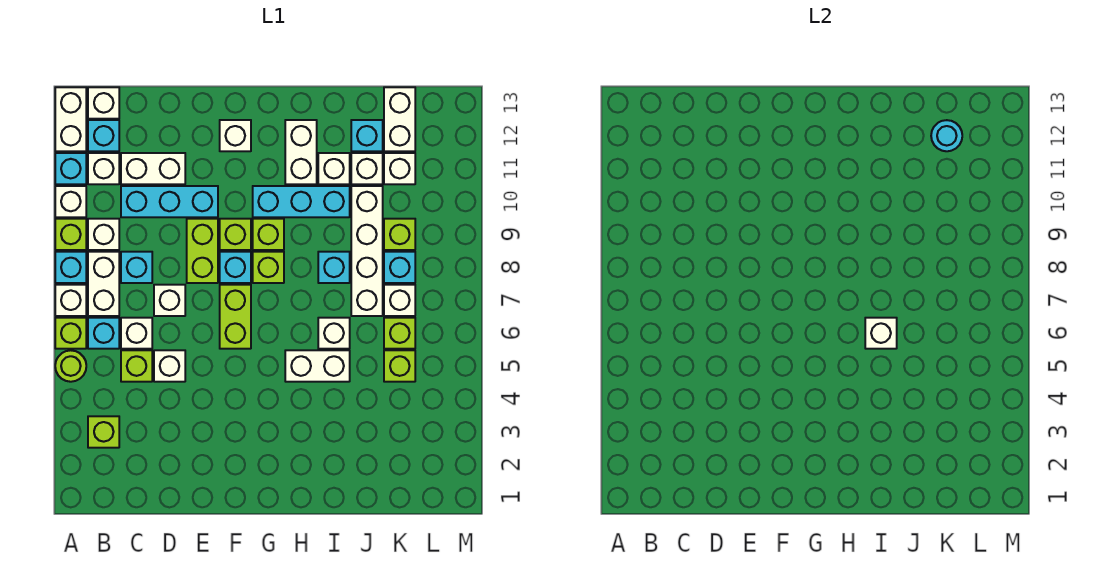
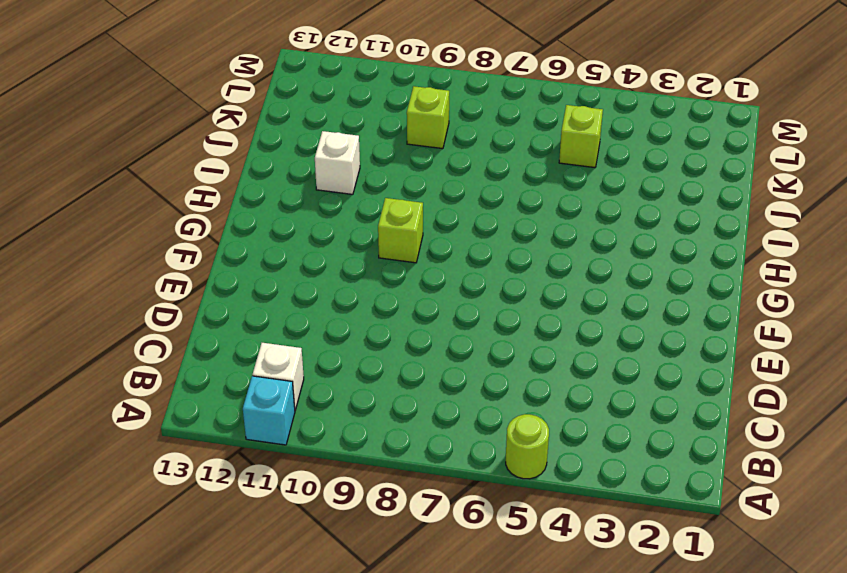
none -> lime 1x1 brick [55,318,86,349]
none -> white 1x1 brick [55,285,86,316]
none -> cyan 1x1 brick [55,252,86,283]
none -> lime 1x1 brick [55,219,86,250]

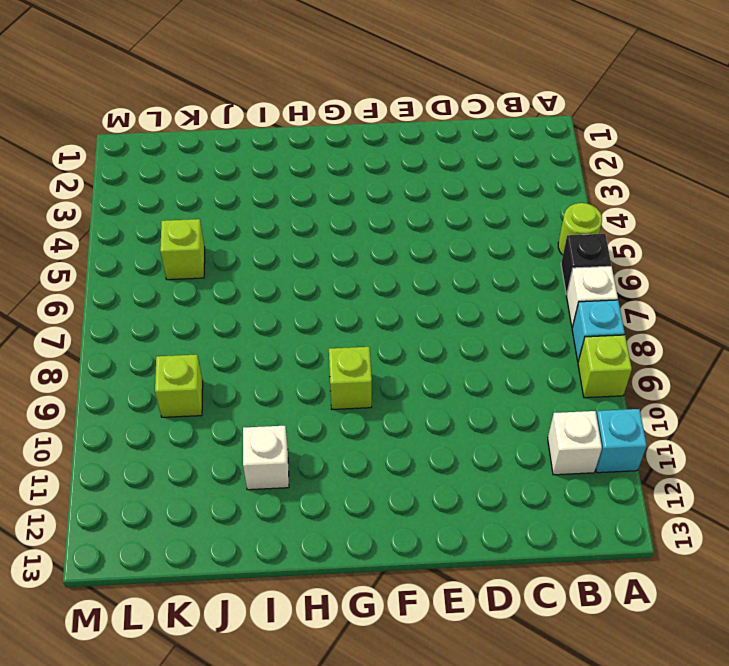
black 1x1 brick [561,234,611,295] -> lime 1x1 brick [55,318,86,349]
none -> white 1x1 brick [55,186,86,217]
none -> white 1x2 brick [55,87,86,151]
none -> lime 1x1 brick [88,416,119,448]
none -> cyan 1x1 brick [88,318,119,349]

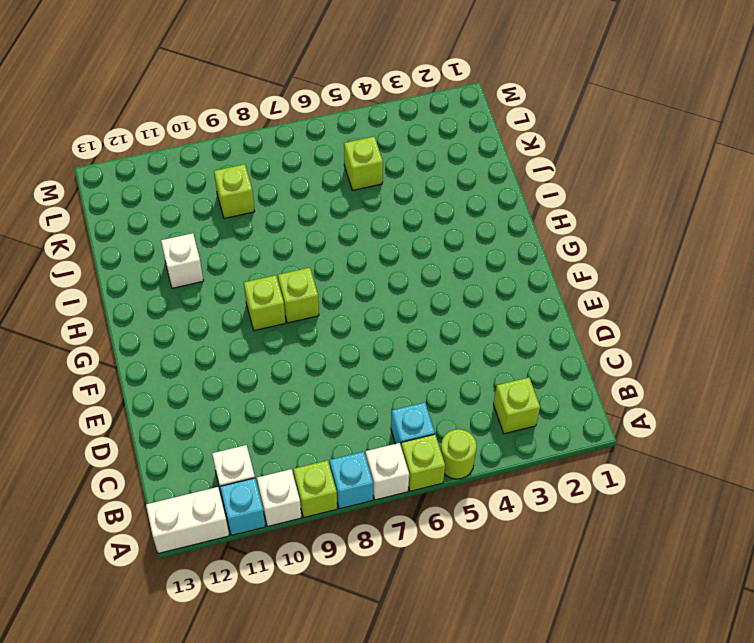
none -> white 1x2 brick [88,252,119,316]
none -> white 1x1 brick [88,219,119,250]
none -> cyan 1x1 brick [88,120,119,151]
none -> white 1x1 brick [88,87,119,119]

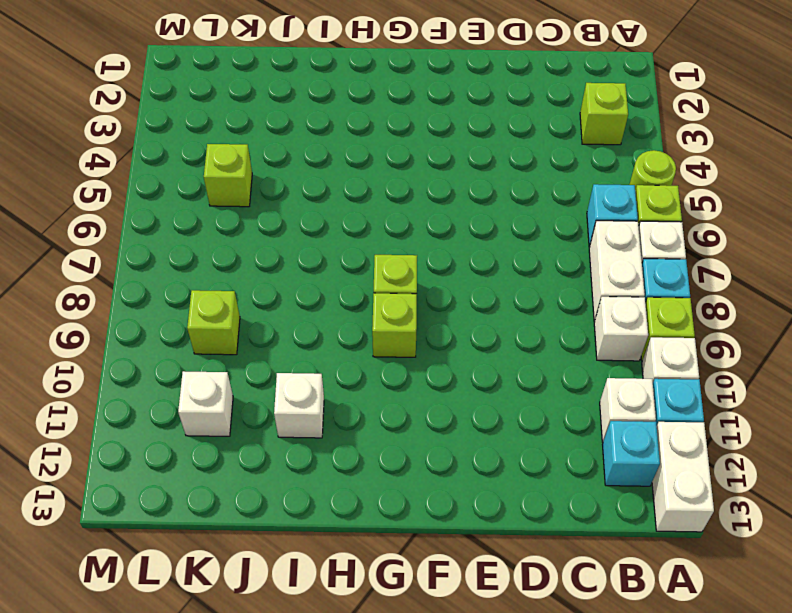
none -> white 1x1 brick [88,87,119,119]
none -> lime 1x1 brick [121,350,152,382]
none -> white 1x1 brick [121,318,152,349]
none -> cyan 1x1 brick [121,252,152,283]

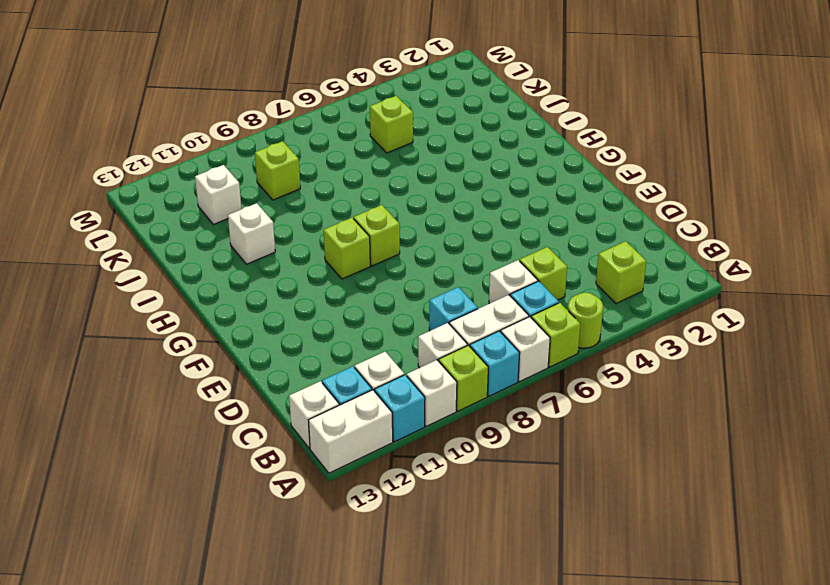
none -> cyan 1x3 brick [121,186,218,217]
none -> white 1x2 brick [121,153,185,184]
none -> white 1x1 brick [154,350,185,382]
none -> white 1x1 brick [154,285,185,316]

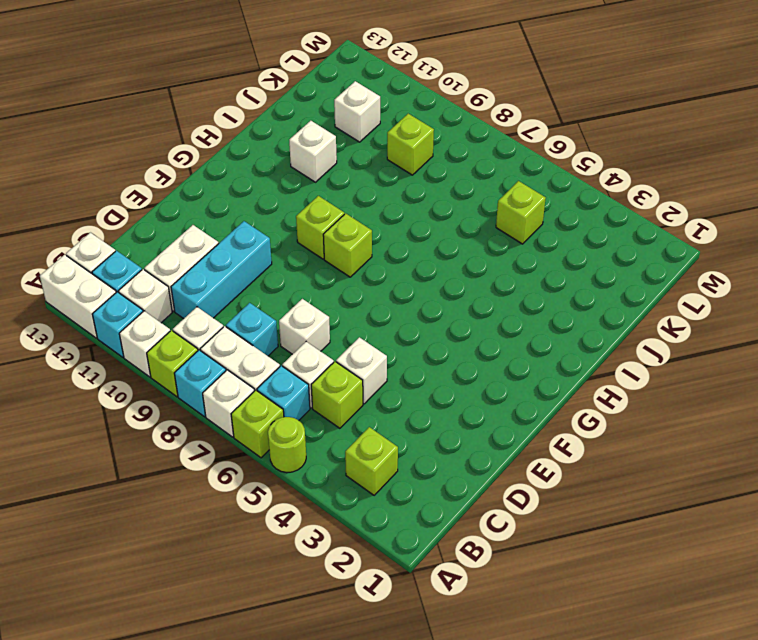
none -> lime 1x2 brick [187,219,218,283]
none -> lime 1x2 brick [220,285,251,349]
none -> cyan 1x1 brick [220,252,251,283]
none -> lime 1x1 brick [220,219,251,250]

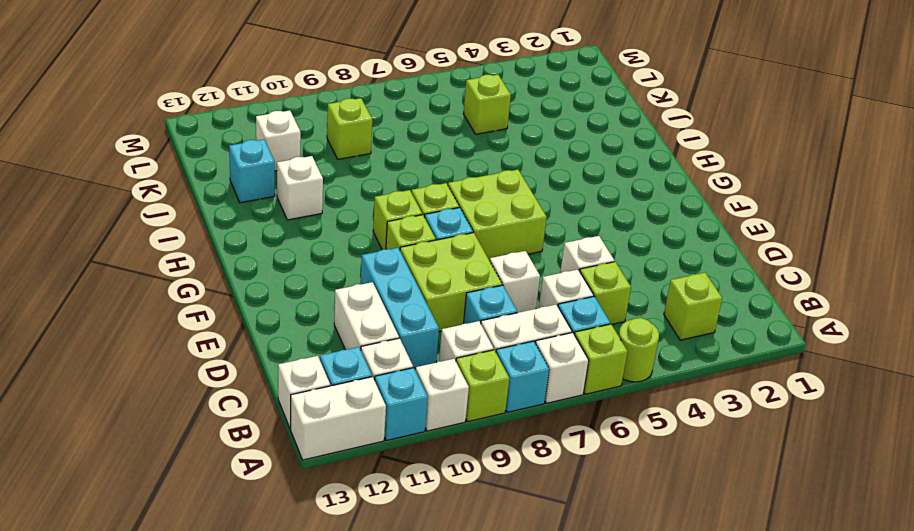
lime 2x2 brick [400,233,502,331] -> lime 1x2 brick [187,219,218,283]
lime 2x2 brick [448,170,547,260] -> lime 1x2 brick [220,285,251,349]
none -> white 1x1 brick [220,120,251,151]
none -> cyan 1x3 brick [253,186,350,217]
none -> white 1x2 brick [285,350,350,382]
none -> white 1x2 brick [285,120,317,184]

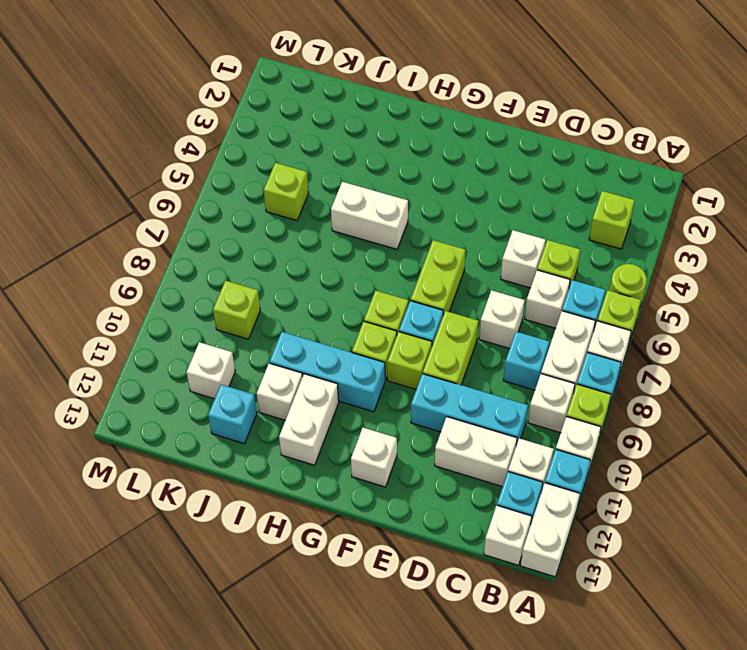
none -> white 1x1 brick [318,318,350,349]
none -> cyan 1x1 brick [318,252,350,283]
none -> white 1x4 brick [351,186,383,316]
none -> white 1x1 brick [351,153,383,184]

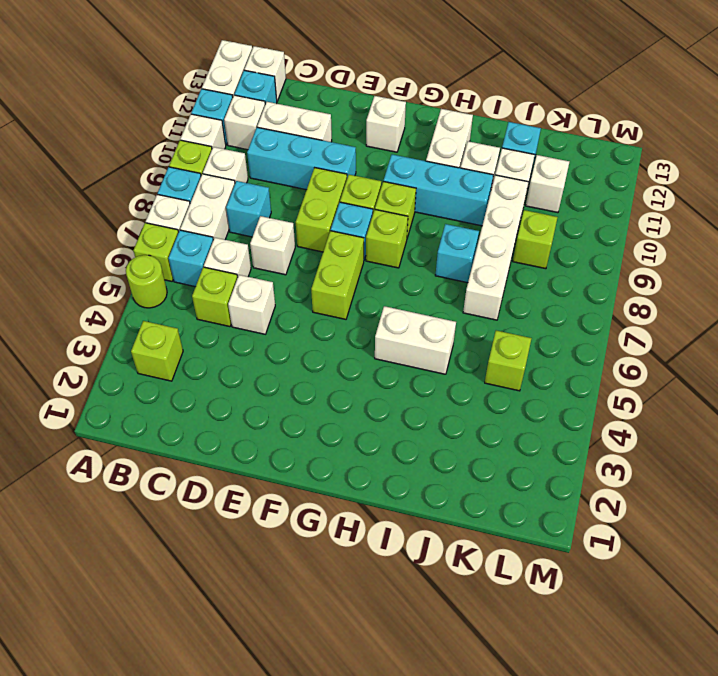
none -> white 1x1 brick [318,318,350,349]
none -> lime 1x1 brick [384,318,415,349]
none -> white 1x1 brick [384,285,415,316]
none -> cyan 1x1 brick [384,252,415,283]

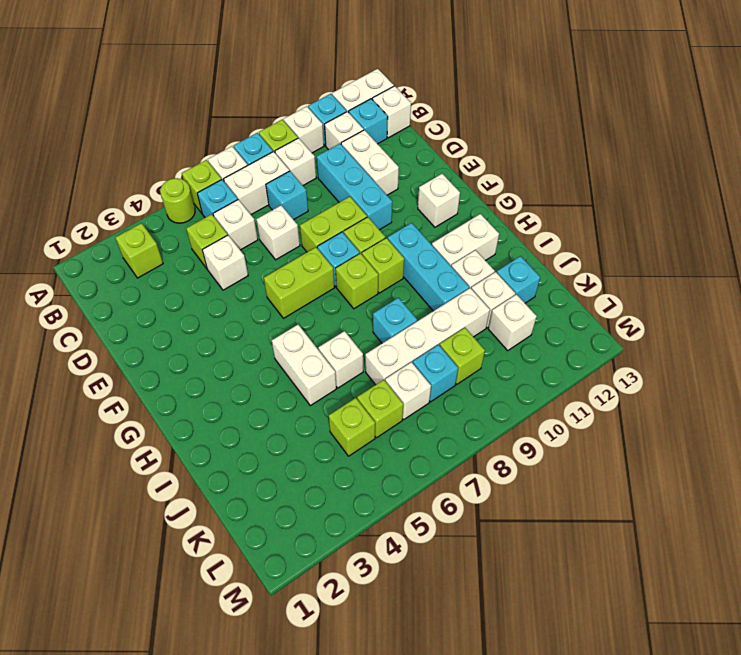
none -> white 1x2 brick [384,87,415,151]
none -> white 1x1 brick [865,318,897,349]
none -> cyan 1x1 round brick [931,120,962,151]

